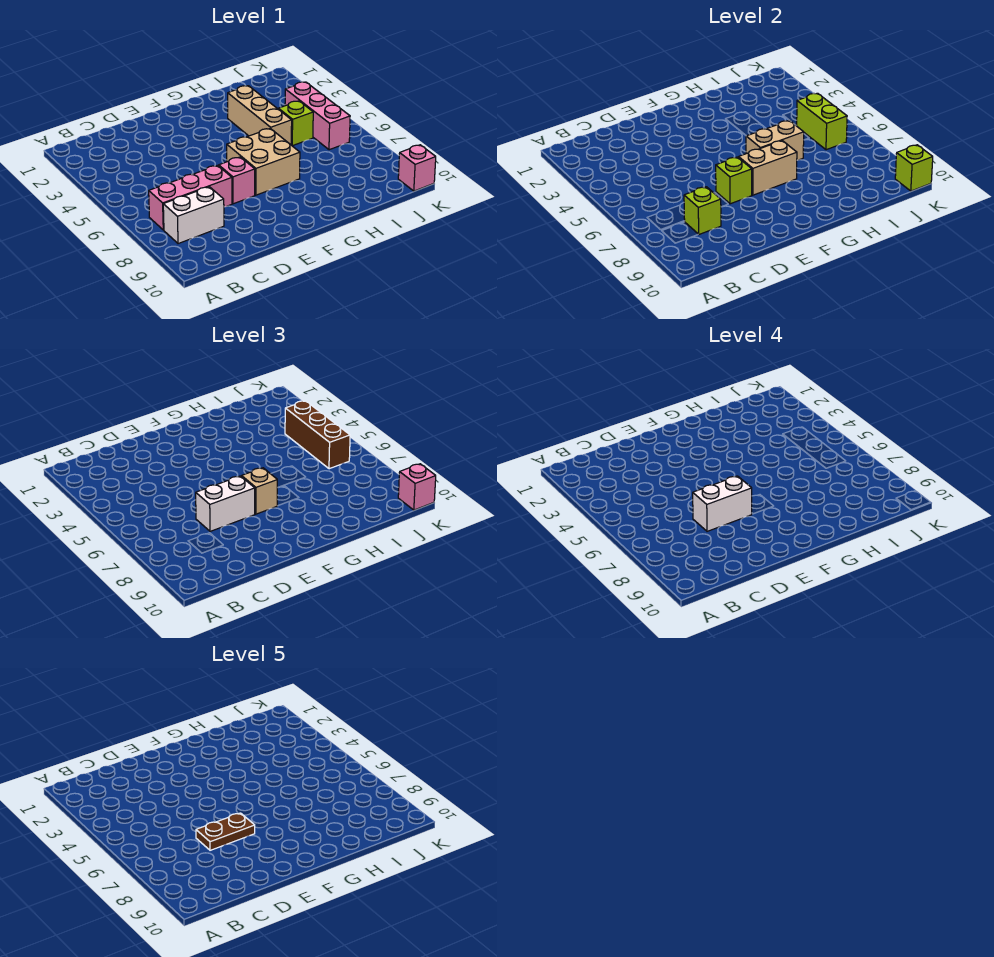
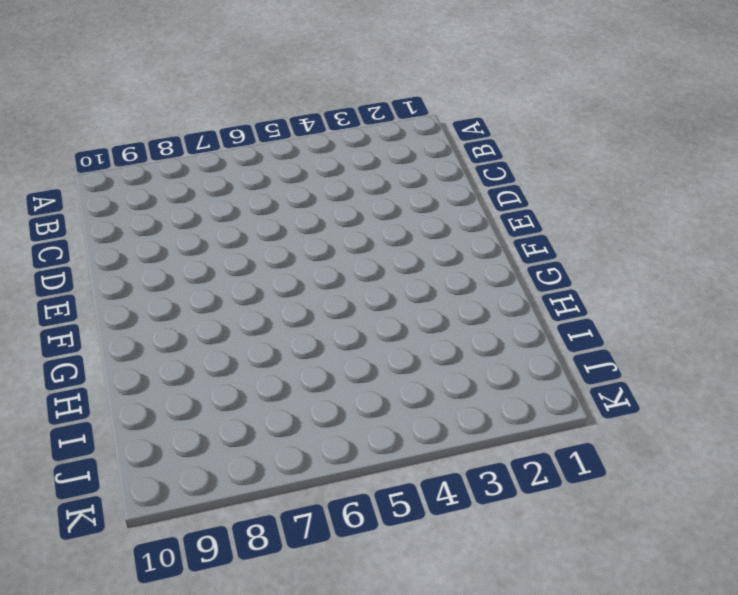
none -> pink 1x3 brick [149,165,232,230]
none -> white 1x2 brick [163,187,224,244]
none -> pink 1x1 brick [219,157,255,204]

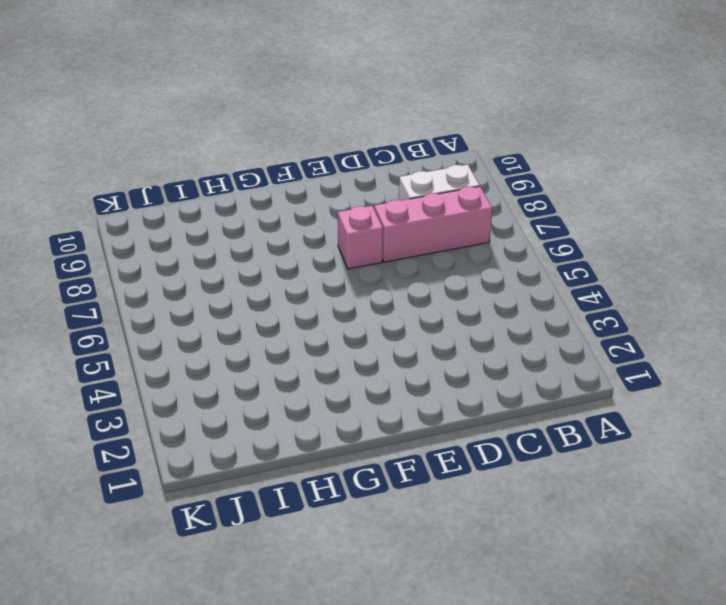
none -> tan 2x2 brick [227,128,300,195]
none -> tan 1x3 brick [228,86,292,145]
none -> lime 1x1 brick [279,101,313,146]

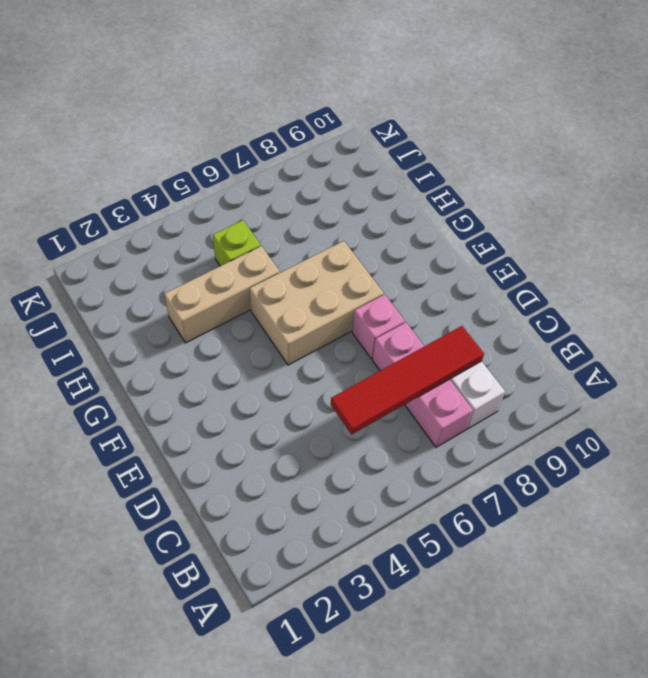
red 1x4 tile [331,326,484,434] -> lime 1x1 brick [684,187,721,234]
tan 2x3 brick [250,241,384,365] -> tan 2x2 brick [227,128,300,195]
none -> pink 1x3 brick [285,82,350,150]
none -> pink 1x1 brick [398,145,436,191]
none -> lime 1x1 brick [716,157,752,204]

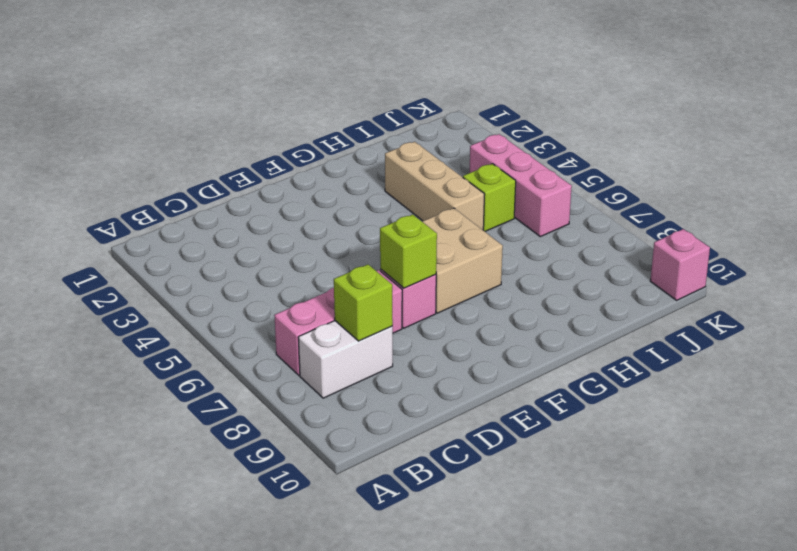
none -> tan 1x2 brick [739,141,797,195]
none -> tan 1x2 brick [746,120,804,160]
none -> lime 1x2 brick [797,93,847,150]

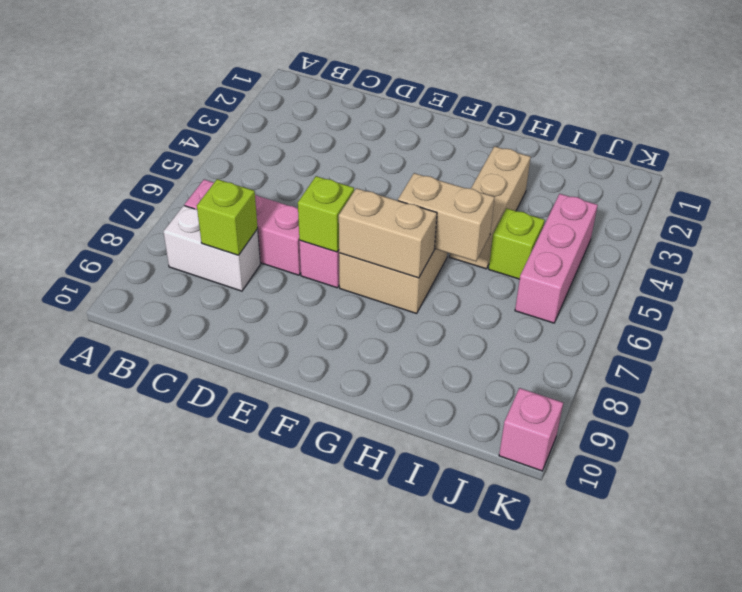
none -> lime 1x2 brick [797,93,847,150]
none -> lime 1x1 brick [895,145,933,191]
none -> white 1x2 brick [196,476,255,531]

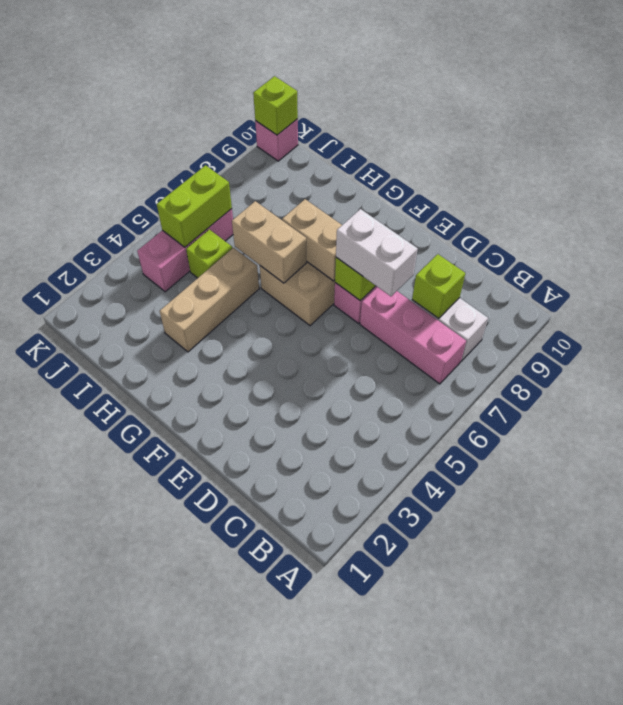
none -> tan 1x1 brick [242,468,278,514]
none -> brown 1x3 brick [285,401,350,469]
none -> pink 1x1 brick [398,464,436,510]

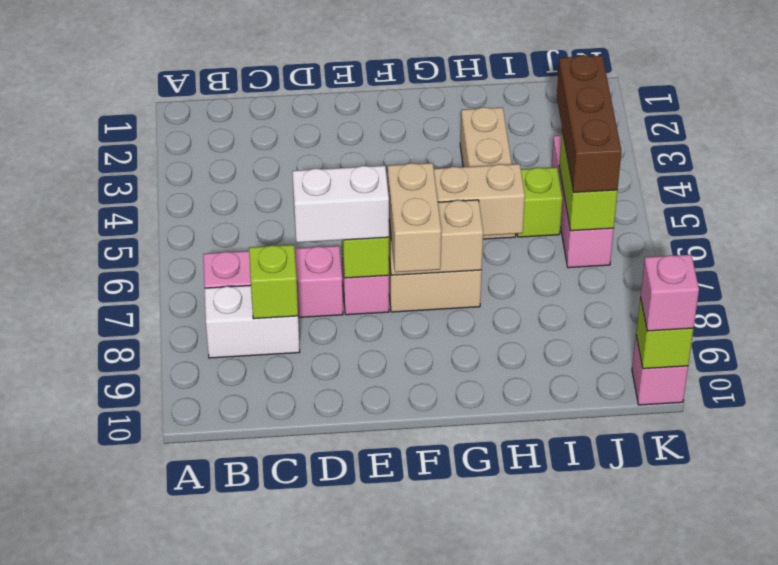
tan 1x2 brick [388,163,441,272] -> tan 1x1 brick [242,468,278,514]
none -> white 1x2 brick [693,476,752,531]
none -> brown 1x2 plate [196,813,255,850]

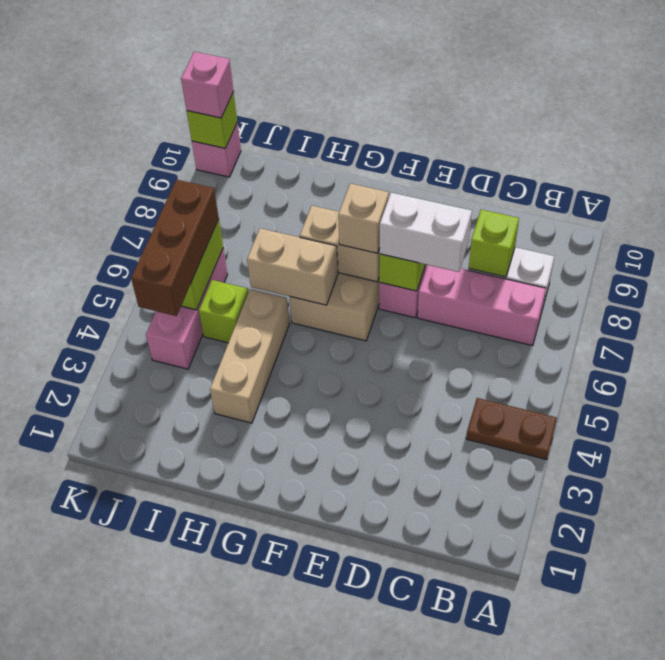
brown 1x2 plate [466,398,557,460] -> brown 1x2 plate moved to [196,813,255,850]
none -> white 1x2 brick [693,476,752,531]

